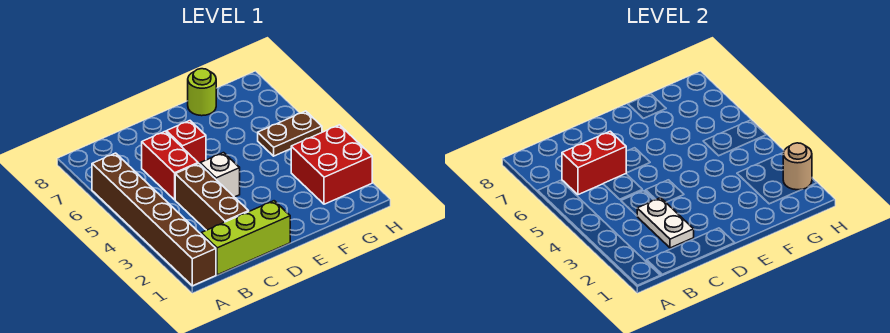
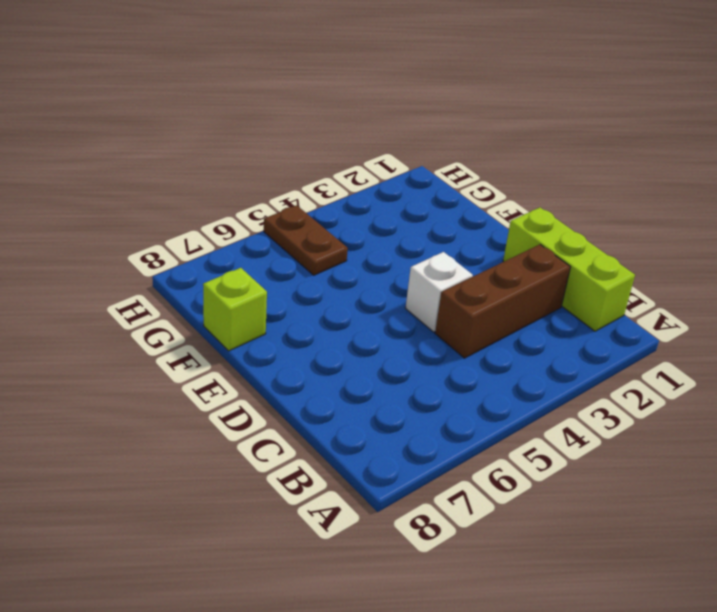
lime 1x1 brick [203,268,267,351] -> lime 1x1 round brick [188,69,216,116]
none -> brown 1x6 brick [92,153,216,286]
none -> red 1x2 brick [142,131,198,200]
none -> red 1x1 brick [166,121,206,164]

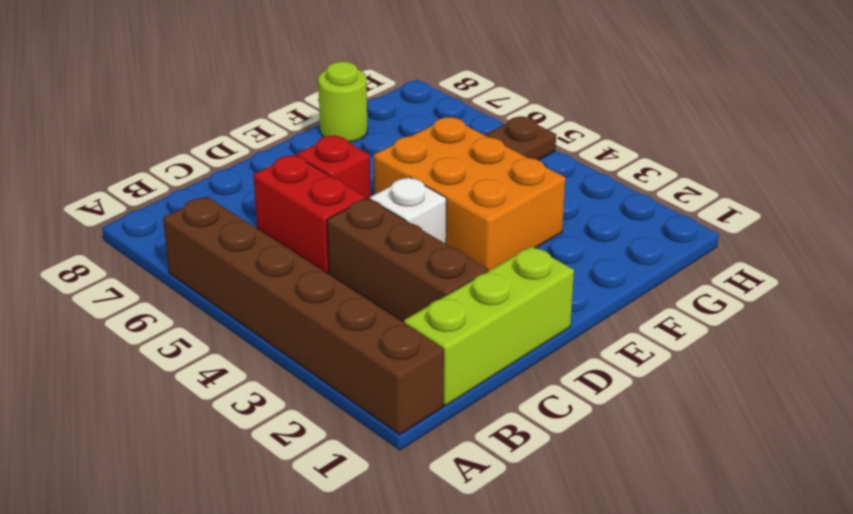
orange 2x3 brick [373,117,565,271] -> none
none -> red 2x2 brick [291,125,372,204]
none -> red 1x2 brick [562,131,626,195]
none -> white 1x2 plate [637,198,694,248]

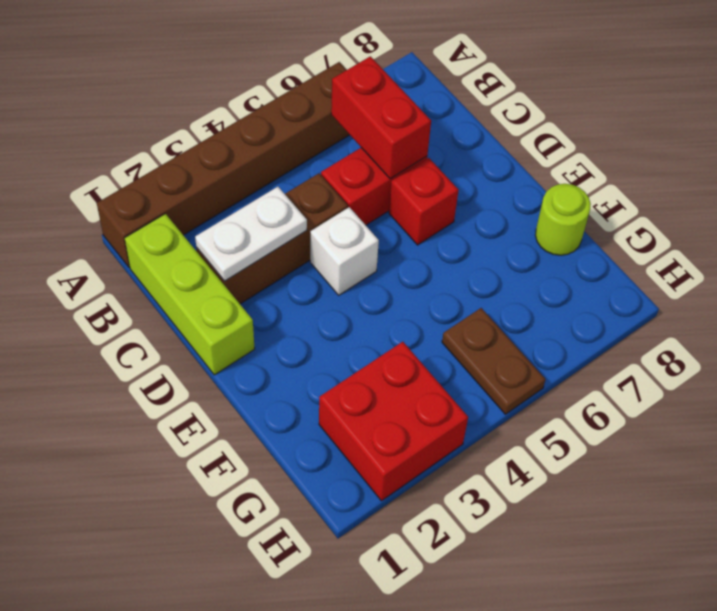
none -> tan 1x1 round brick [783,143,812,190]

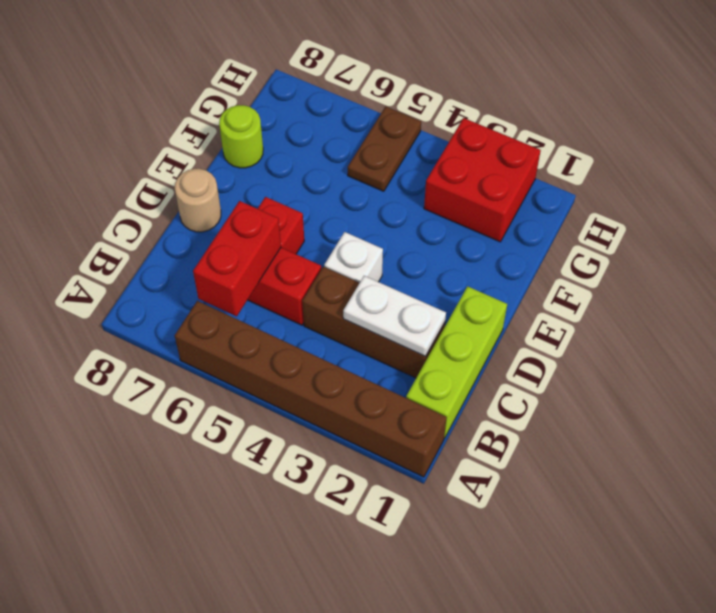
tan 1x1 round brick [175,169,221,232] -> tan 1x1 round brick moved to [783,143,812,190]

